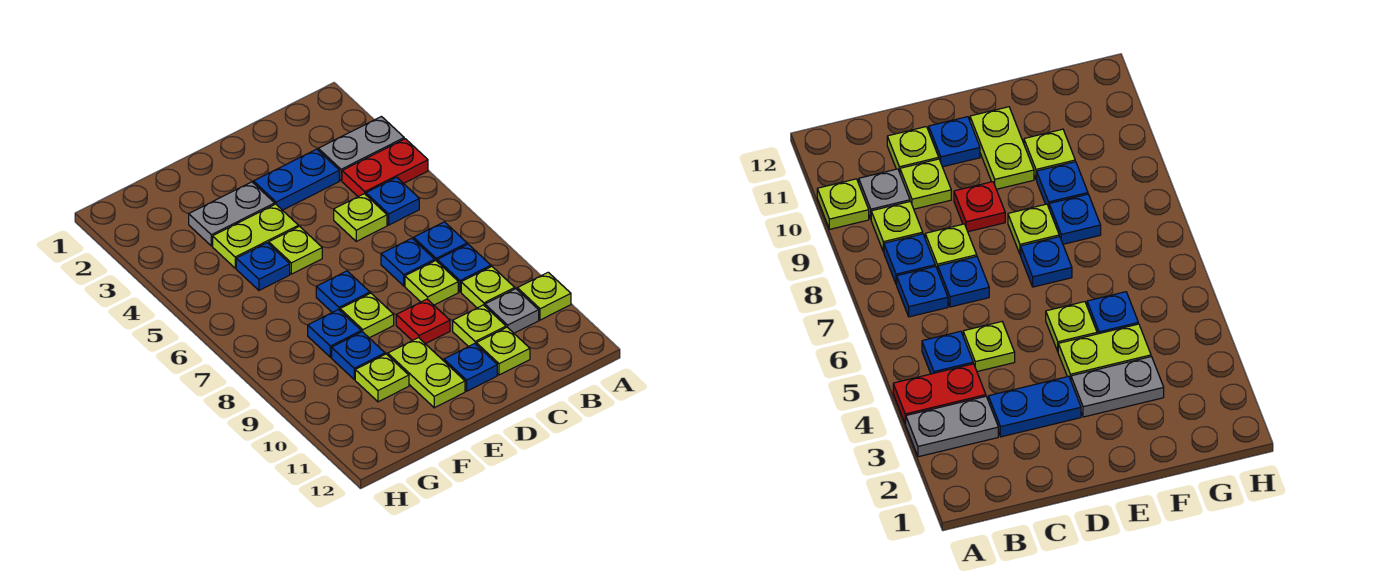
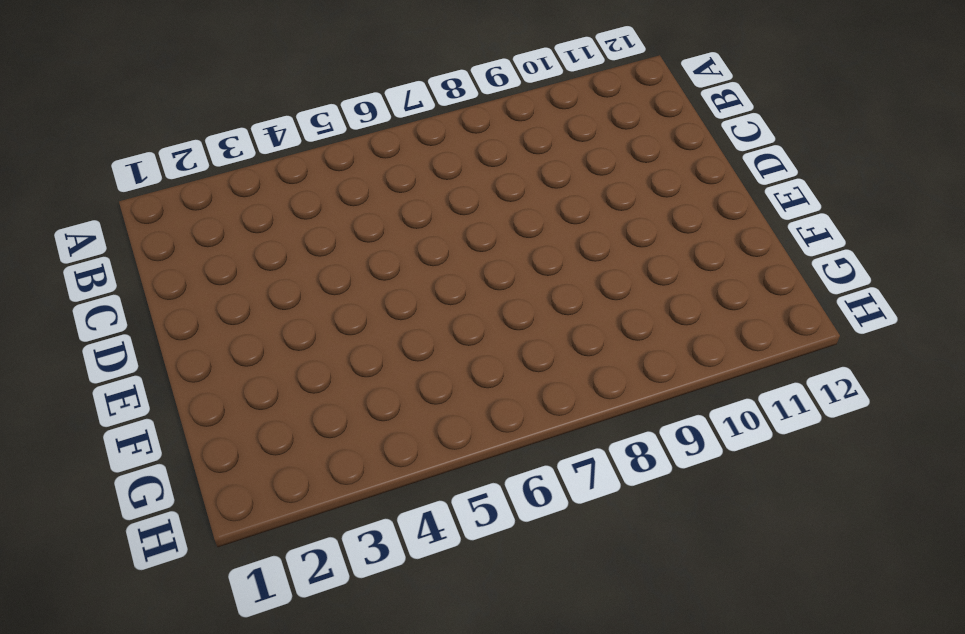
none -> grey 1x2 plate [318,117,404,181]
none -> red 1x2 plate [342,139,428,197]
none -> lime 1x1 plate [517,272,571,320]

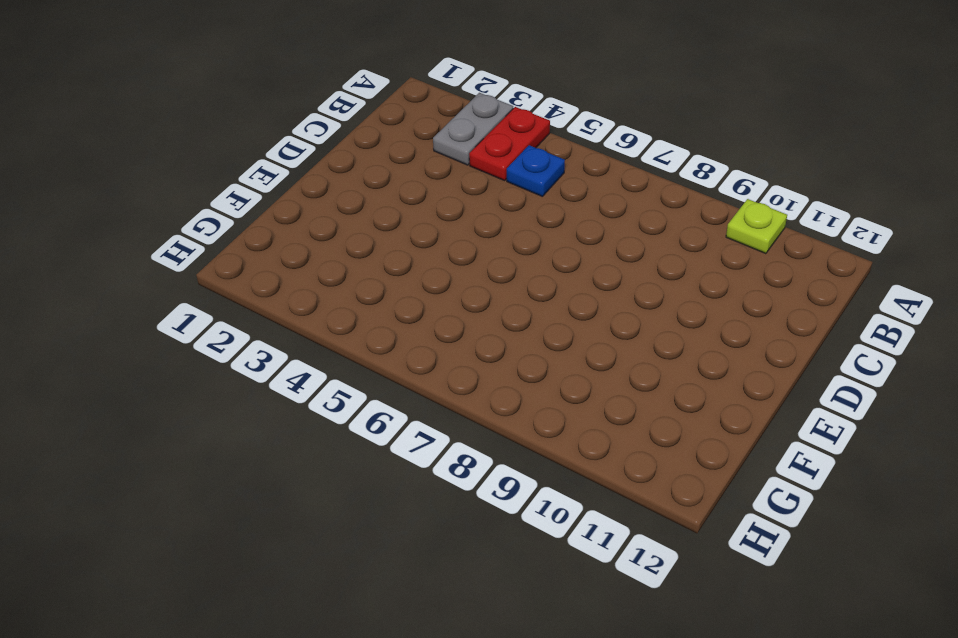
none -> blue 1x1 plate [414,222,467,261]
none -> blue 1x1 plate [437,244,491,292]
none -> lime 1x1 plate [461,267,515,308]

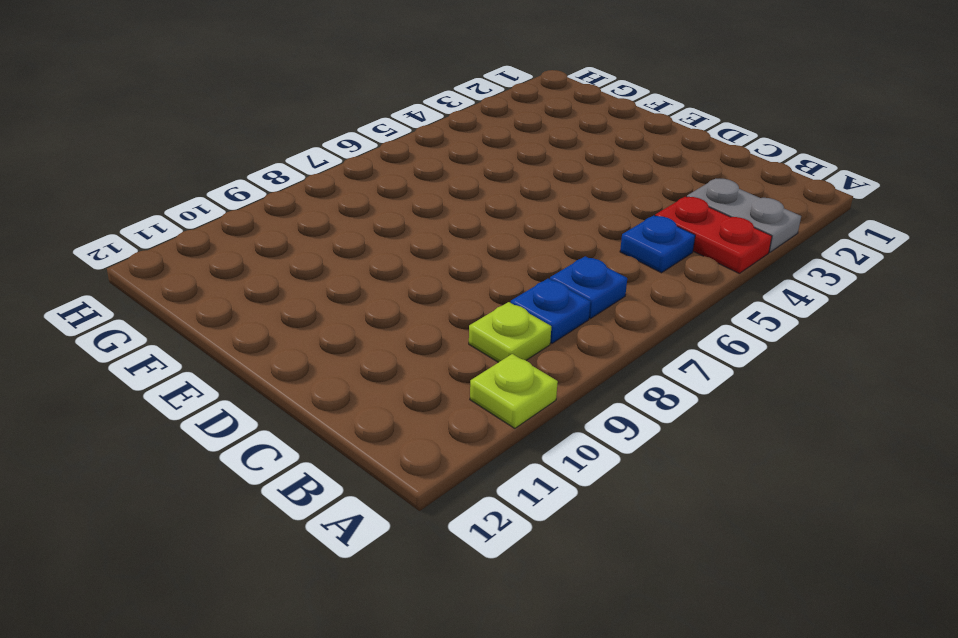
none -> grey 1x1 plate [485,289,539,333]
none -> blue 1x2 plate [254,149,339,210]
none -> lime 1x1 plate [334,194,387,241]

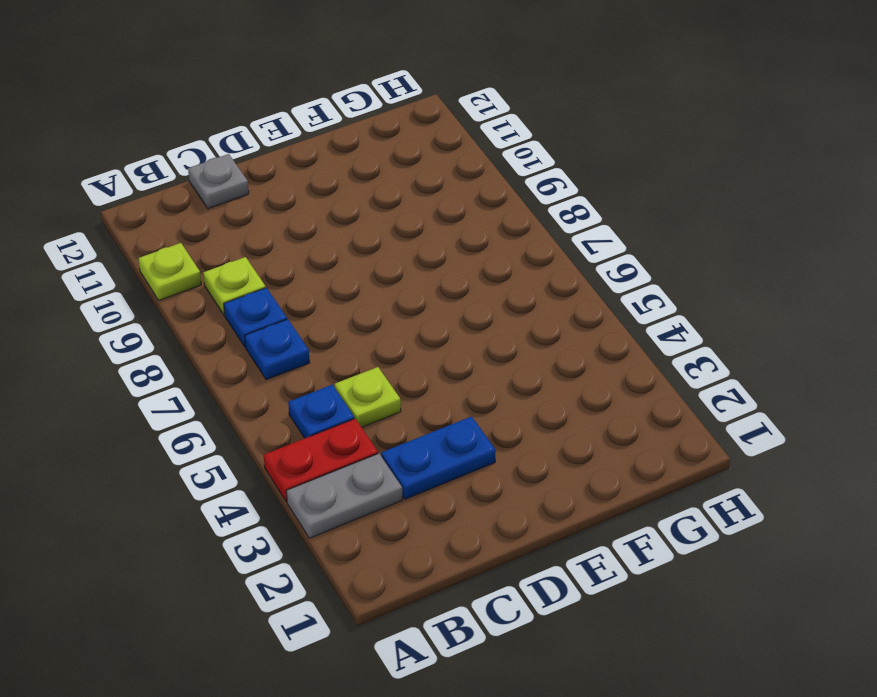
grey 1x1 plate [188,154,249,209] -> grey 1x1 plate moved to [485,289,539,333]
none -> blue 1x1 plate [381,238,435,286]
none -> lime 1x1 plate [405,261,458,305]
none -> lime 1x1 plate [453,305,506,347]

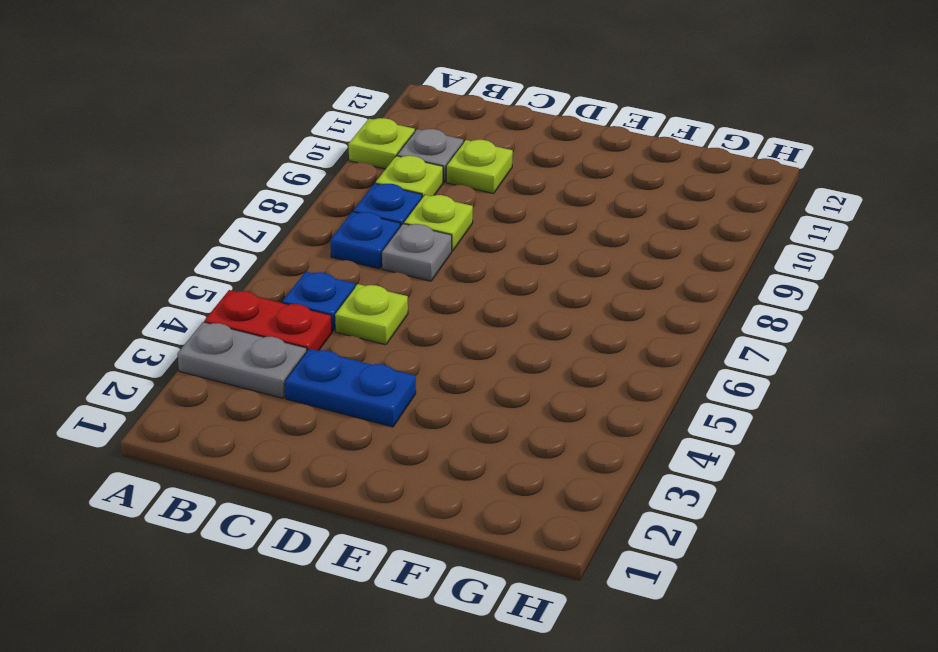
grey 1x1 plate [382,224,452,281] -> blue 1x1 plate [381,238,435,286]
none -> lime 1x1 plate [476,327,530,375]
none -> red 1x1 plate [396,299,450,344]
none -> blue 1x1 plate [444,344,497,391]

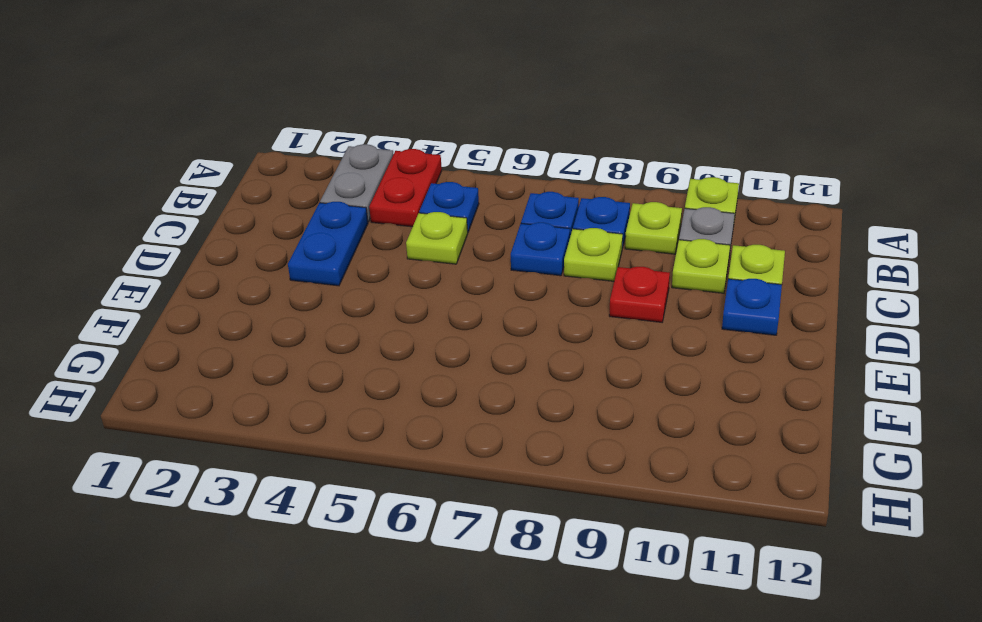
none -> grey 1x2 plate [189,182,275,246]
none -> lime 1x2 plate [213,204,298,268]
none -> lime 1x1 plate [269,226,322,274]

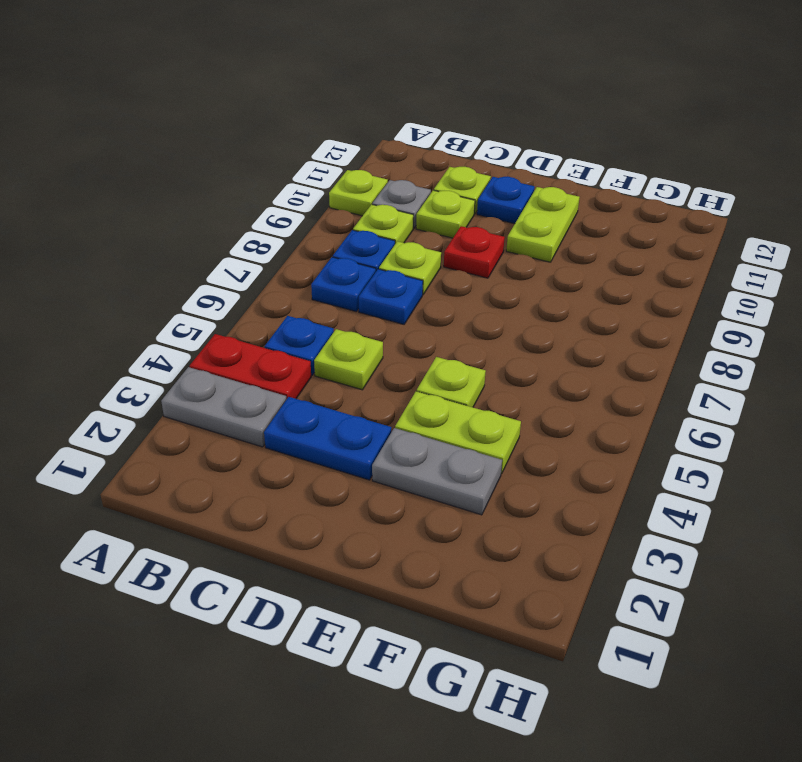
none -> blue 1x1 plate [316,271,370,312]
none -> lime 1x1 plate [340,293,394,338]
none -> blue 1x1 plate [236,243,290,290]

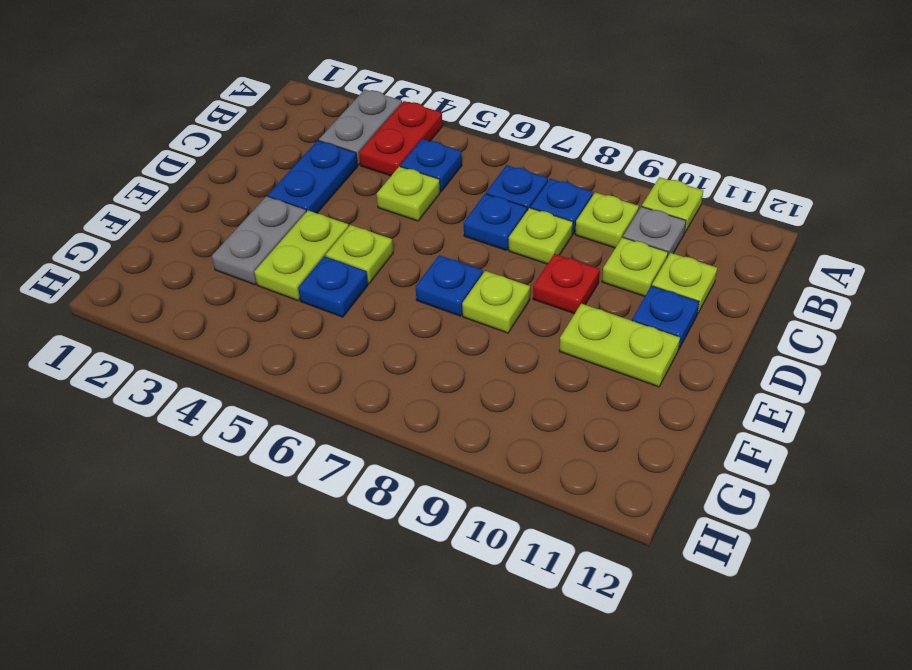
none -> blue 1x1 plate [308,310,361,357]
none -> blue 1x1 plate [332,332,385,379]
none -> lime 1x1 plate [355,354,409,402]

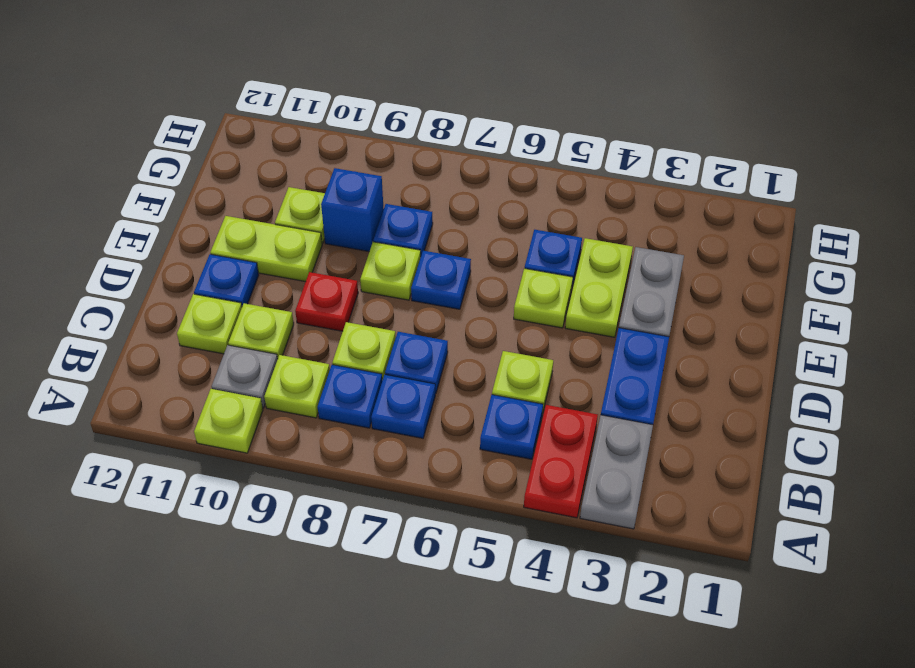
blue 1x1 brick [321,168,384,252] -> blue 1x1 plate [332,332,385,379]

